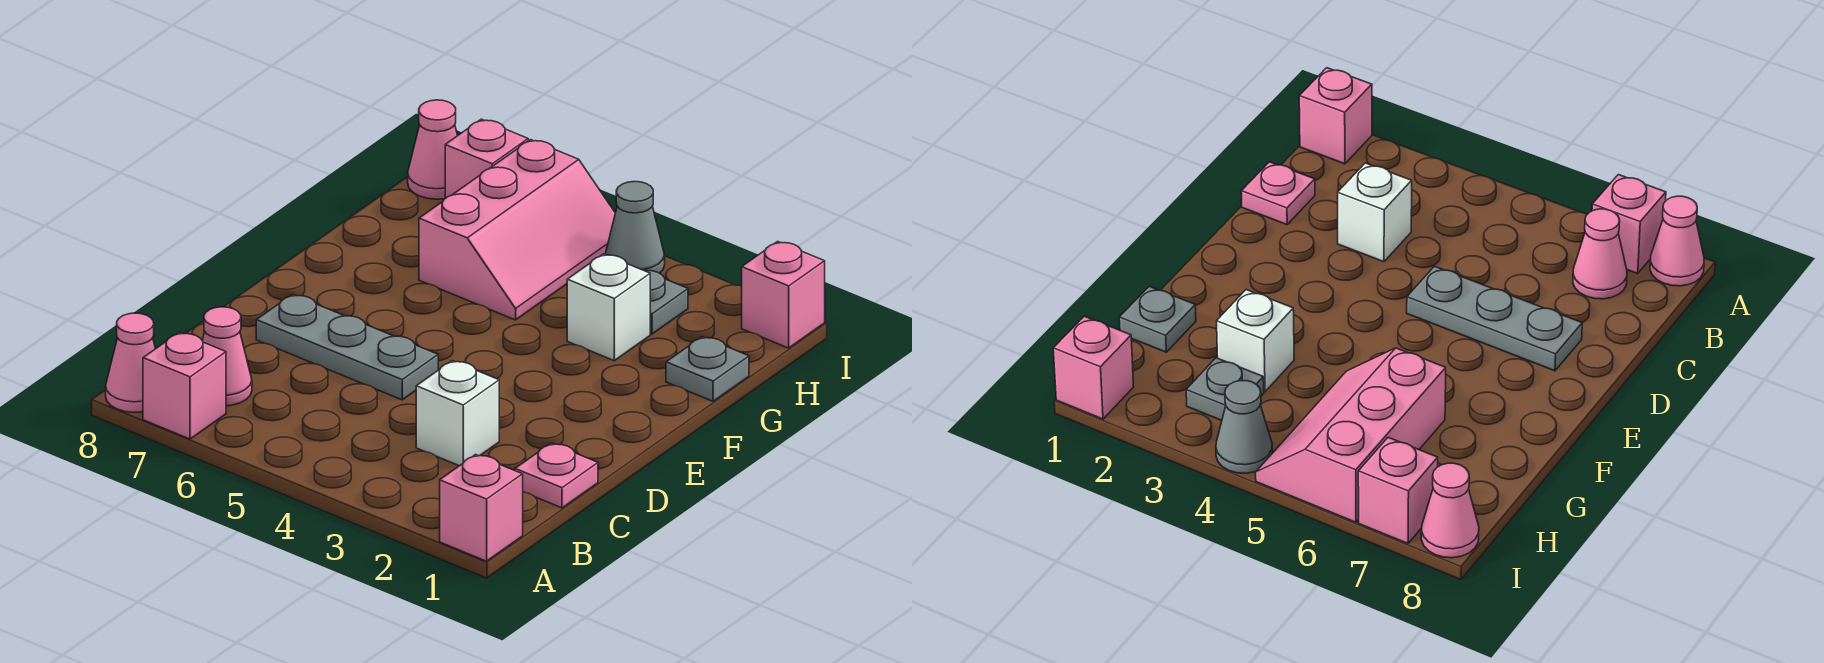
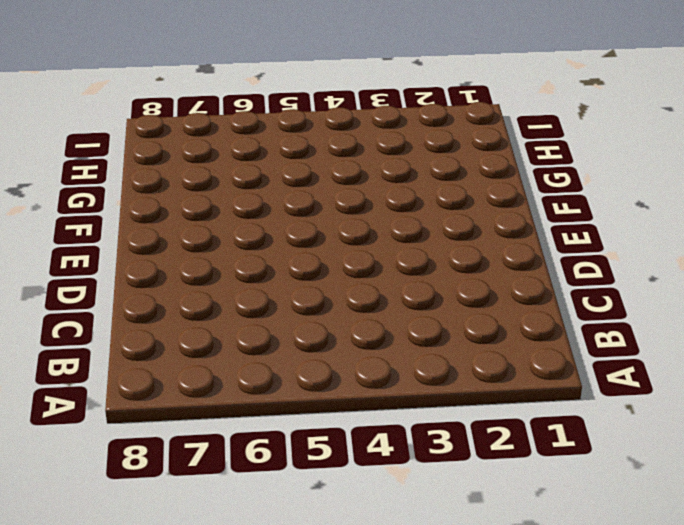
none -> pink 1x1 brick [440,455,523,561]
none -> pink 1x1 brick [143,332,226,439]
none -> pink 1x1 cone [106,313,155,412]

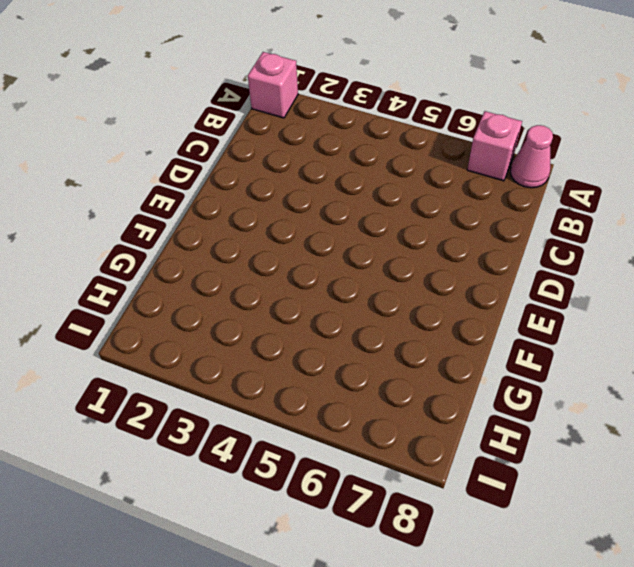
none -> pink 1x1 cone [202,307,252,406]
none -> pink 1x1 plate [515,443,598,508]
none -> white 1x1 brick [416,361,499,466]

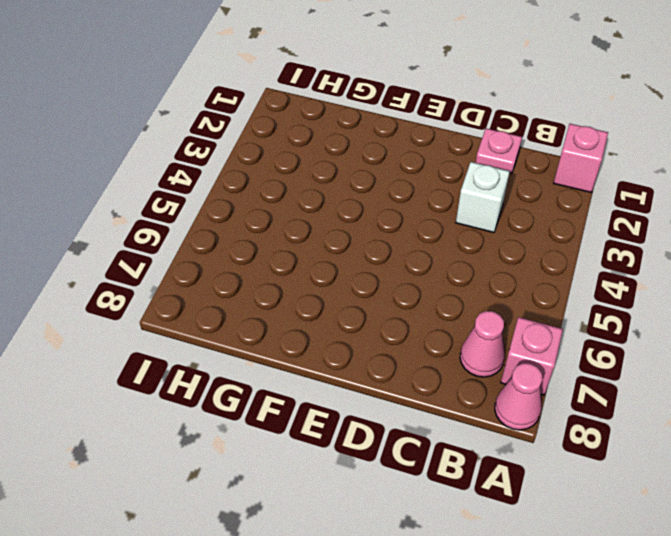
none -> grey 1x3 plate [256,294,438,400]
none -> grey 1x1 plate [666,337,749,401]
none -> white 1x1 brick [567,254,650,361]

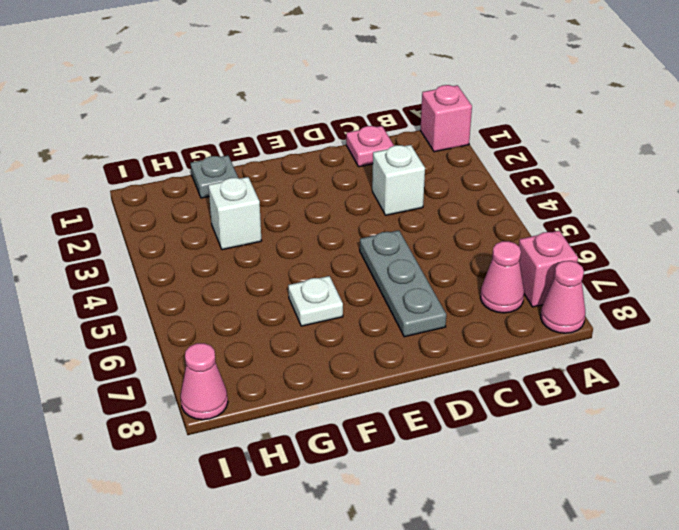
white 1x1 plate [288,276,343,326] -> none
none -> pink 2x3 slope [419,140,615,320]
none -> grey 1x1 plate [641,269,688,334]
none -> pink 1x1 brick [742,241,825,348]

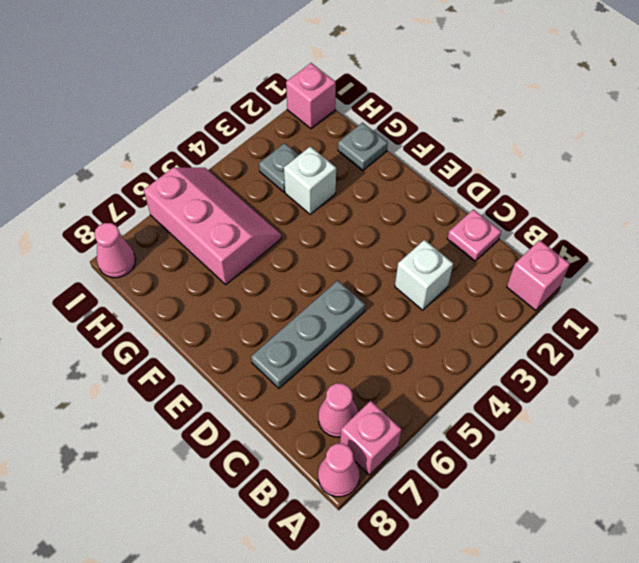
none -> grey 1x1 cone [605,182,665,273]
none -> pink 1x1 brick [445,119,528,198]

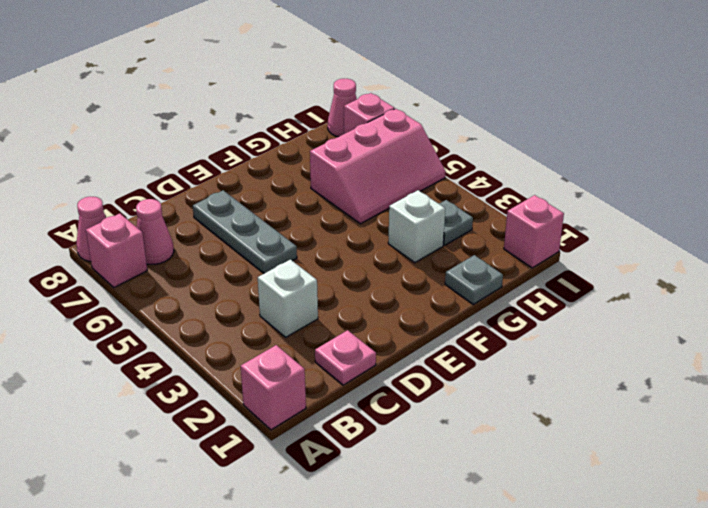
none -> grey 1x1 cone [605,182,665,273]

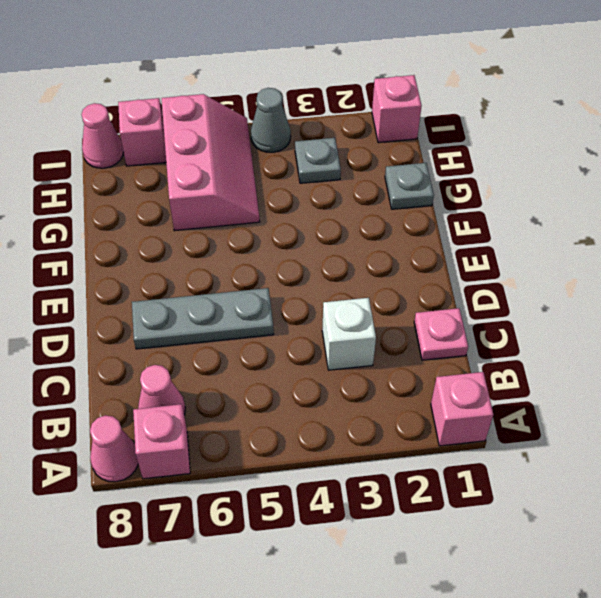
none -> white 1x1 brick [567,254,650,361]

